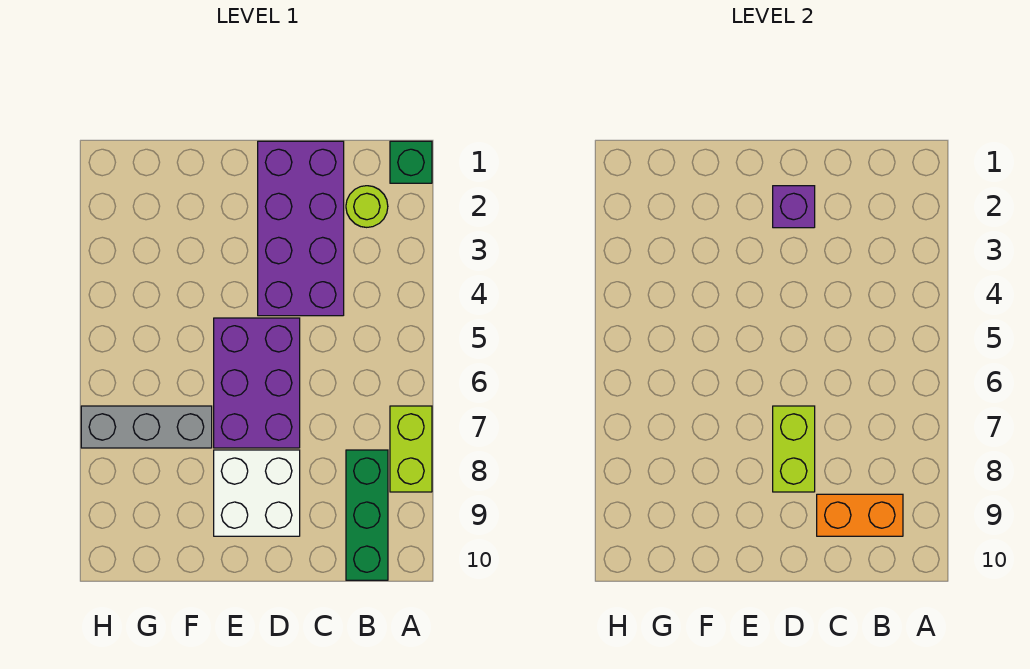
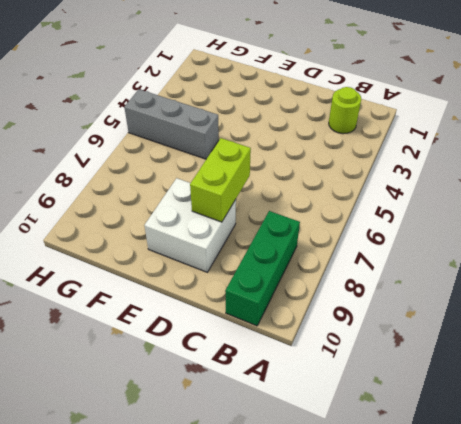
grey 1x3 brick [124,89,219,159] -> grey 1x3 brick moved to [81,406,212,448]
none -> green 1x1 brick [390,141,432,183]
none -> lime 1x2 brick [390,406,432,492]

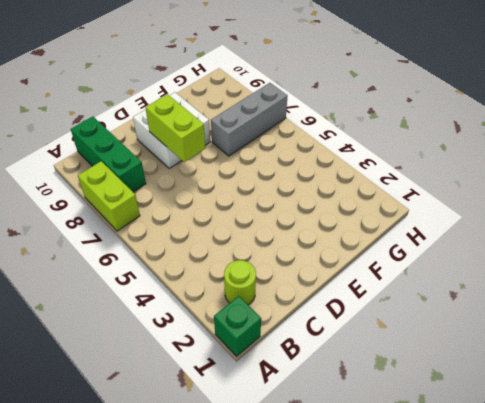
none -> purple 2x4 brick [258,141,344,316]
none -> purple 2x3 brick [214,318,300,448]

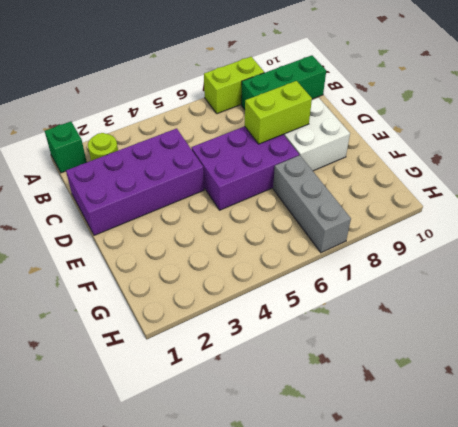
none -> orange 1x2 brick [817,494,903,536]
none -> purple 1x1 brick [773,186,815,228]

